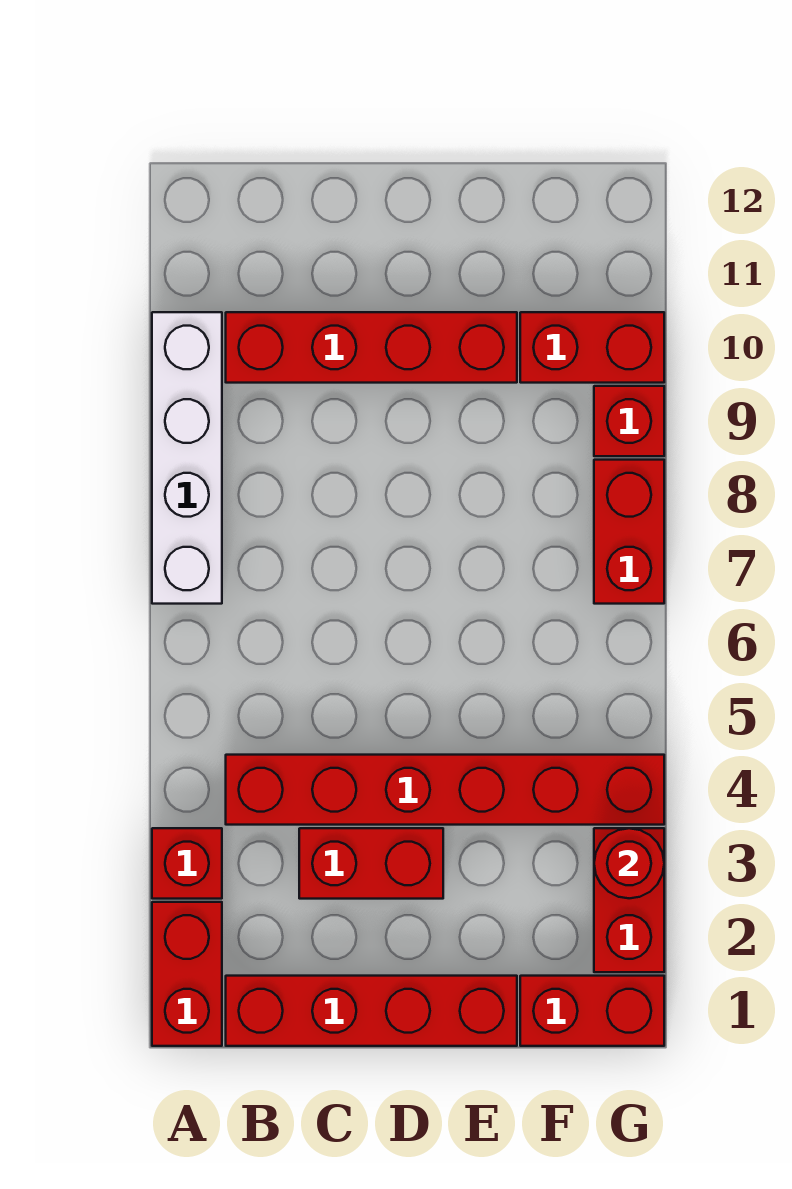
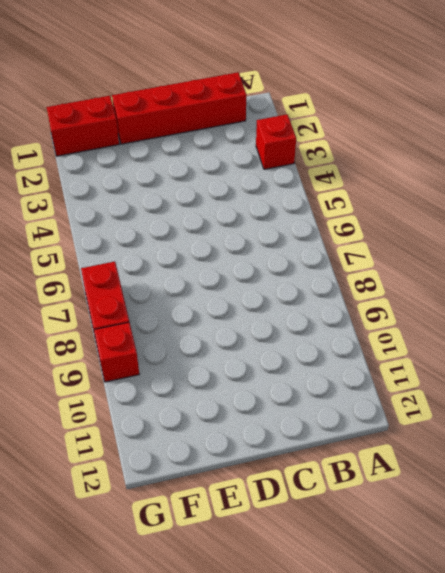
none -> red 1x2 brick [152,902,222,1046]
none -> white 1x4 brick [152,312,222,604]
none -> red 1x6 brick [226,755,664,825]

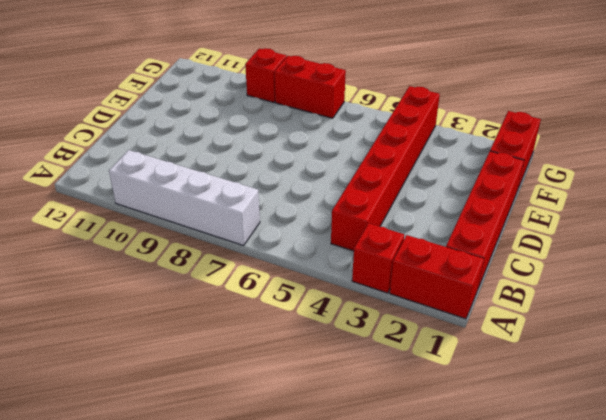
none -> red 1x4 brick [226,312,517,383]
none -> red 1x2 brick [299,828,443,899]
none -> red 1x2 brick [520,312,664,383]

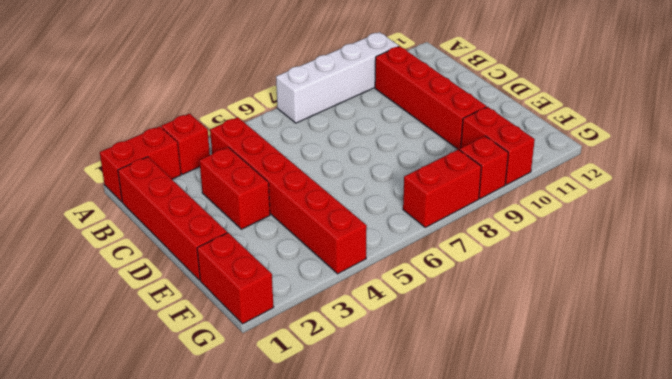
none -> red 1x2 brick [594,828,664,972]
none -> red 1x1 round brick [594,828,664,898]

